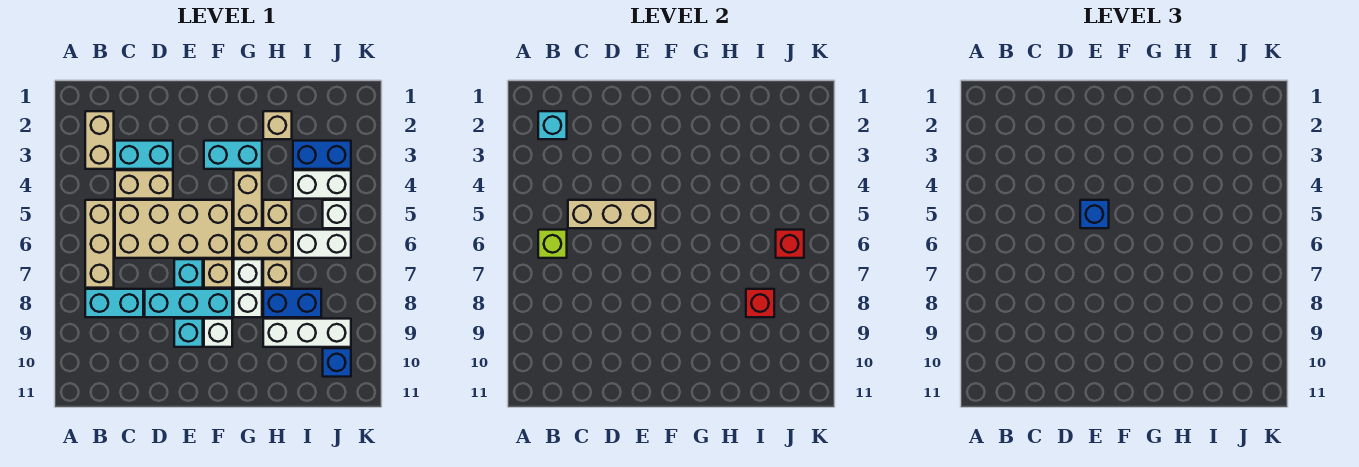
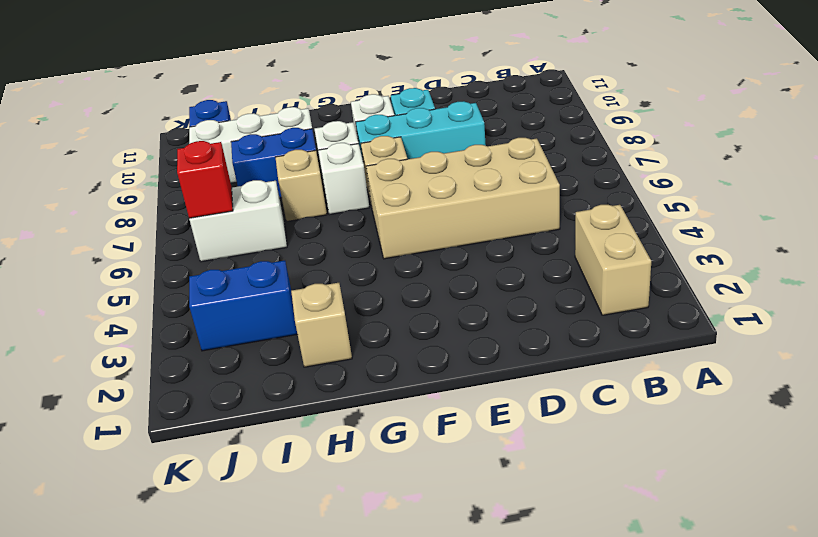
none -> tan 1x3 brick [85,200,114,288]
none -> cyan 1x2 brick [85,289,143,317]
none -> cyan 1x2 brick [115,141,173,169]
none -> tan 1x2 brick [115,170,173,199]

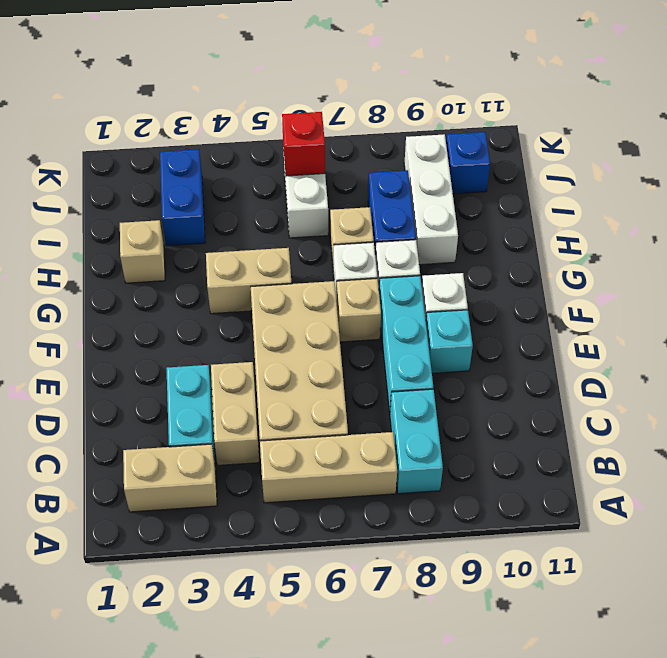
none -> cyan 1x1 brick [174,259,203,288]
none -> cyan 1x2 brick [204,141,262,169]
none -> tan 1x2 brick [234,230,292,258]
none -> tan 1x1 brick [263,200,292,228]

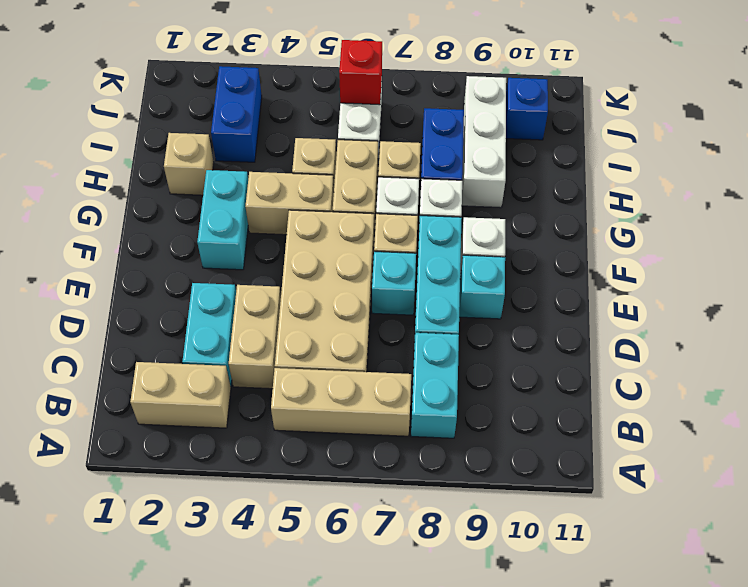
none -> white 1x2 brick [293,170,351,199]
none -> white 1x1 brick [323,200,351,228]
none -> cyan 1x1 brick [538,111,567,139]
none -> lime 1x1 brick [538,230,567,258]

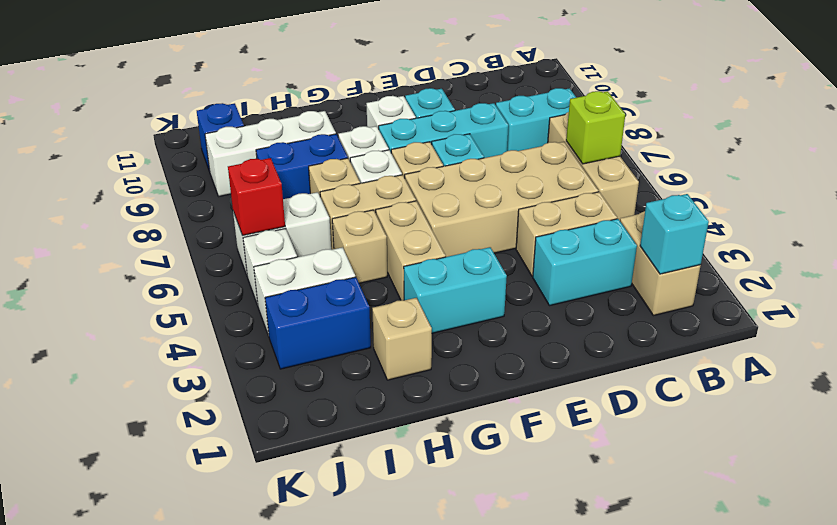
none -> tan 1x3 brick [568,200,656,228]
none -> red 1x1 brick [746,289,774,317]
none -> blue 1x1 brick [1080,200,1109,228]

